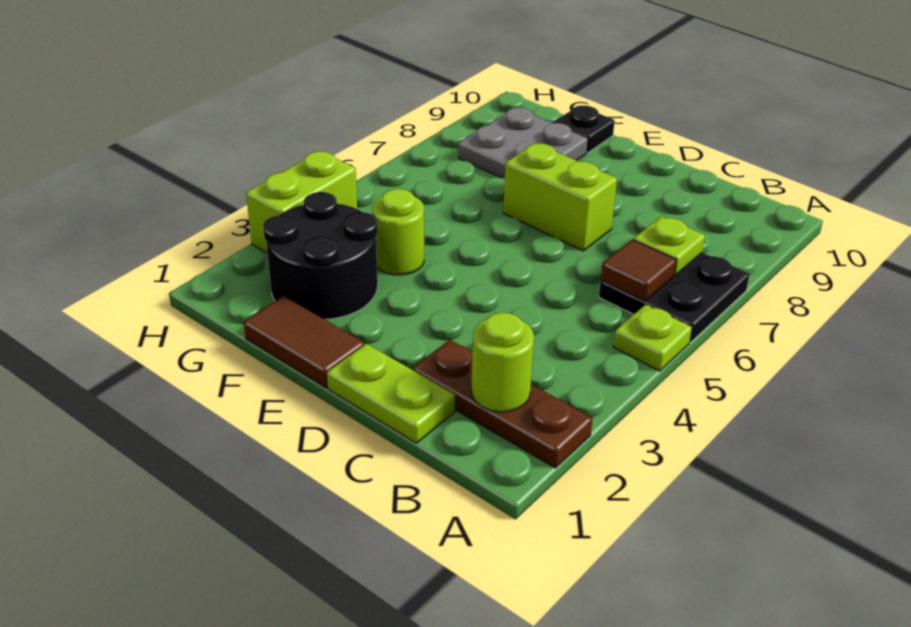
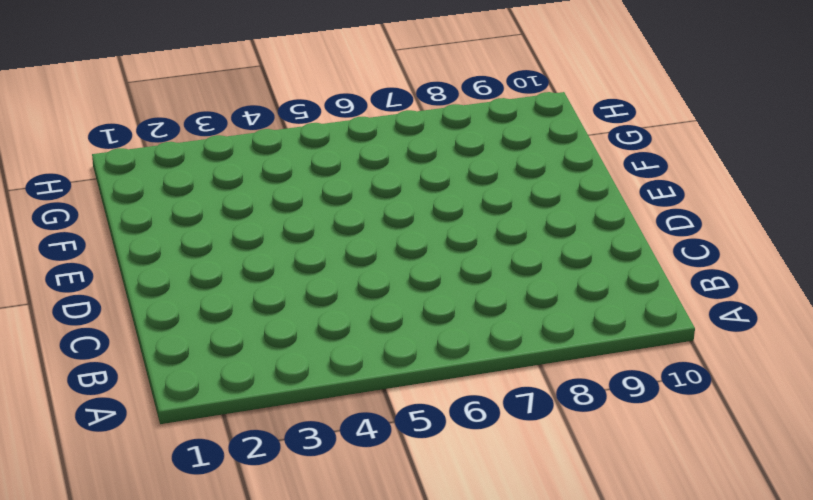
none -> brown 1x3 plate [413,340,593,468]
none -> lime 1x1 plate [613,305,692,371]
none -> black 2x2 plate [599,253,750,342]

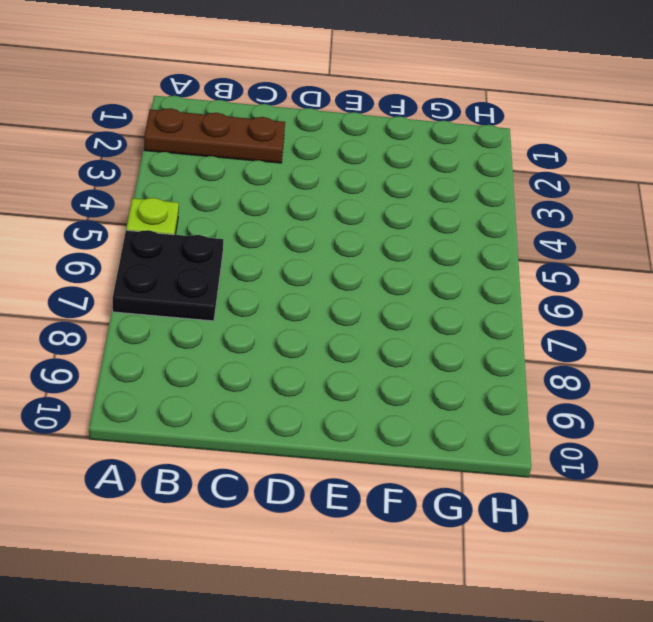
none -> lime 1x2 plate [327,344,455,443]
none -> lime 1x2 brick [503,143,617,251]
none -> brown 1x2 tile [244,296,364,388]

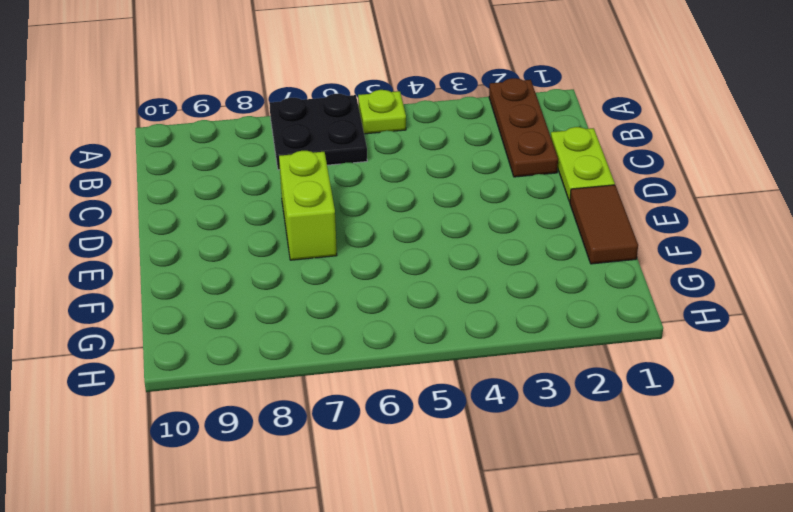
none -> black 2x2 round brick [263,192,378,319]
none -> lime 1x1 round brick [372,189,424,275]
none -> grey 2x2 plate [458,108,588,179]

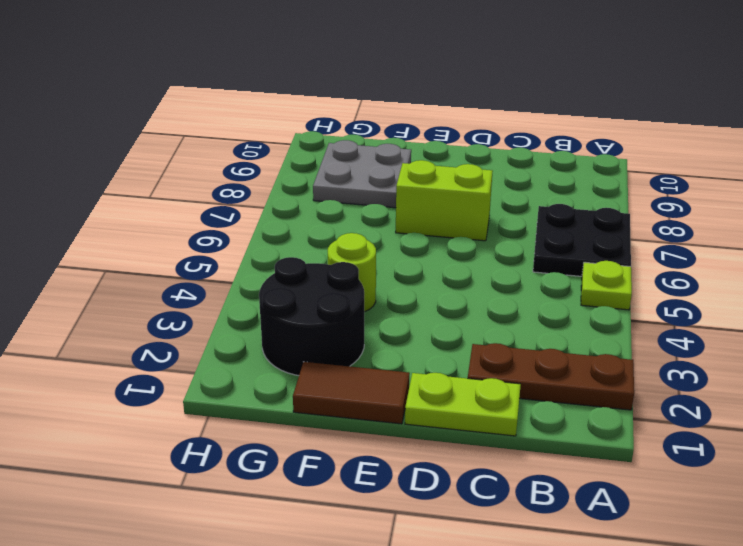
none -> black 1x1 plate [553,105,615,153]
none -> lime 1x2 brick [246,151,357,253]
none -> lime 1x1 round brick [471,313,534,412]

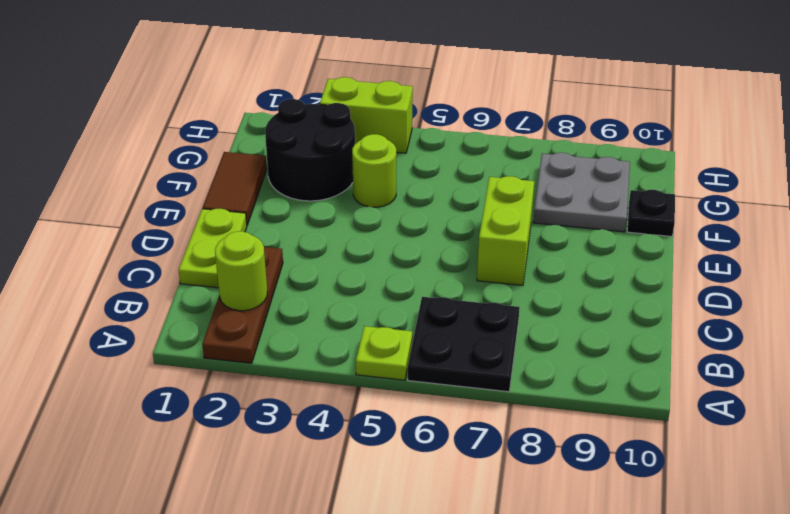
none -> brown 1x1 tile [601,240,676,301]
none -> lime 1x1 plate [633,216,705,275]

